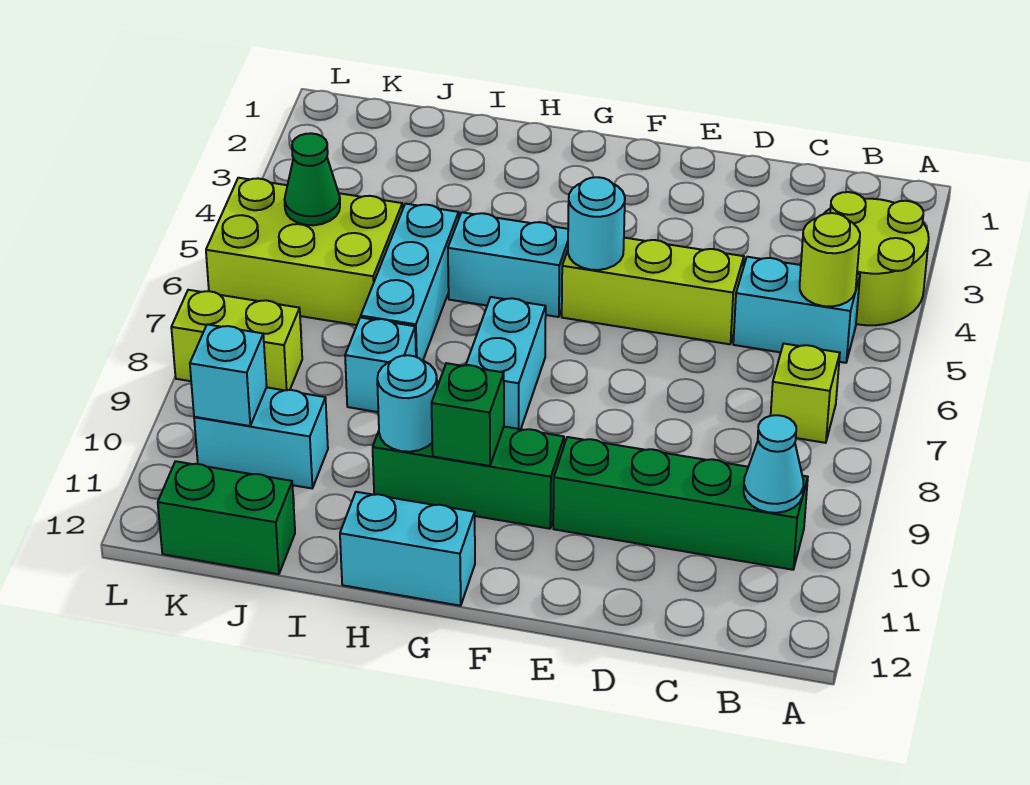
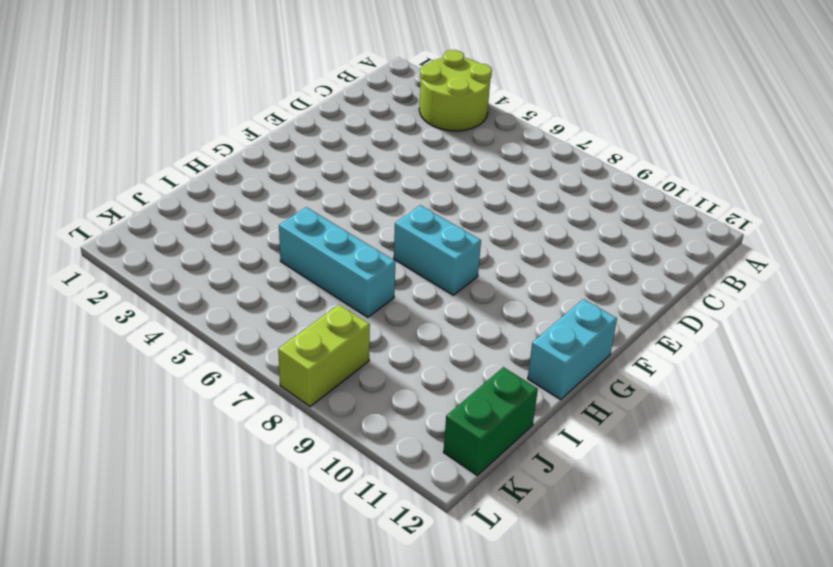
none -> cyan 1x2 brick [733,257,860,363]
none -> lime 1x1 brick [771,344,840,443]
none -> green 1x4 brick [553,437,808,570]

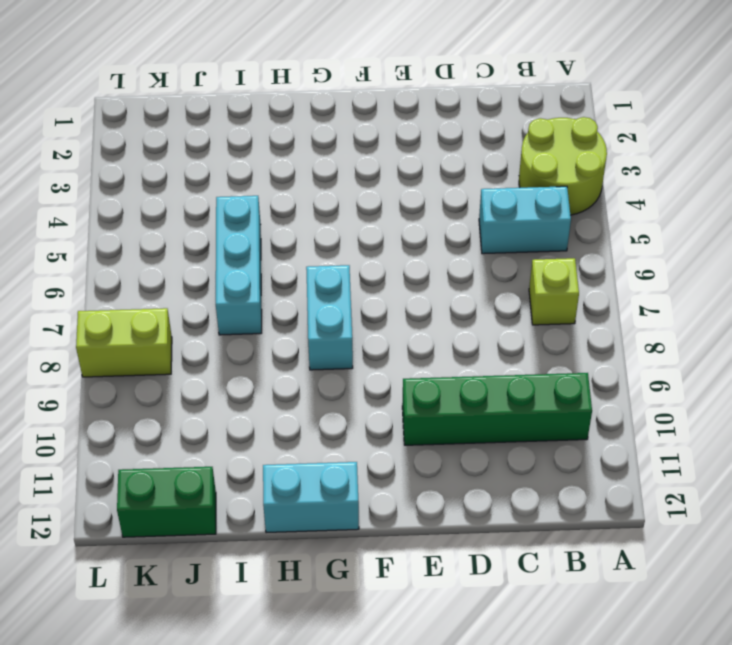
none -> lime 1x3 brick [562,238,744,344]
none -> green 1x3 brick [373,427,564,529]
none -> cyan 1x2 brick [448,212,568,317]

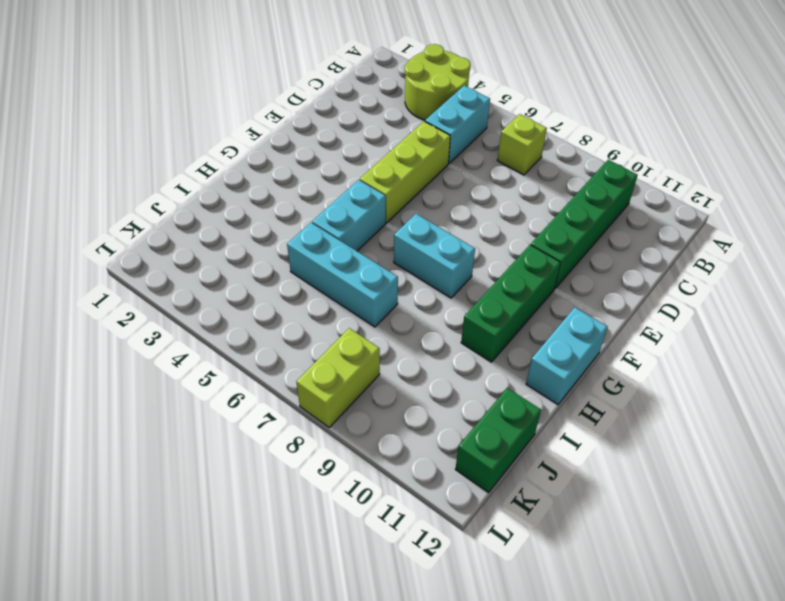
none -> cyan 1x1 brick [345,317,416,412]
none -> lime 2x3 brick [206,178,403,325]
none -> cyan 1x2 brick [194,387,328,488]

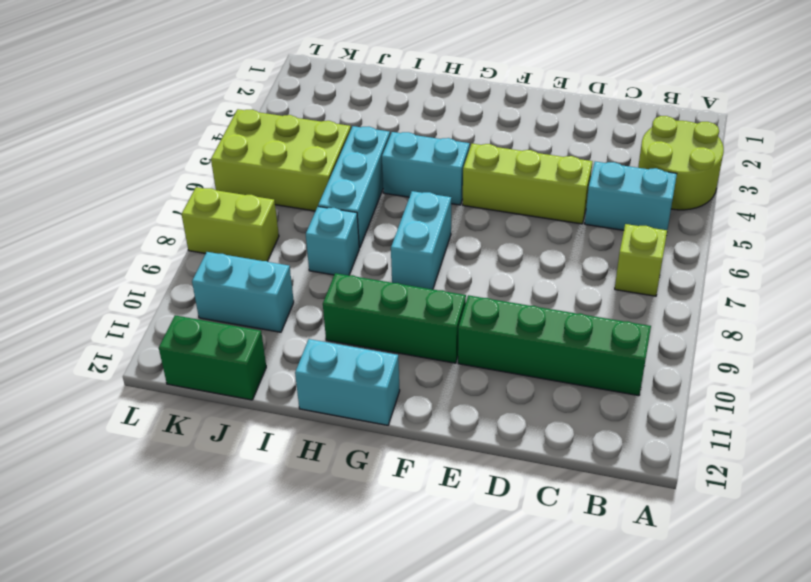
none -> lime 1x1 round brick [800,213,860,307]
none -> cyan 1x1 cone [744,415,803,513]
none -> cyan 1x1 round brick [568,177,625,270]

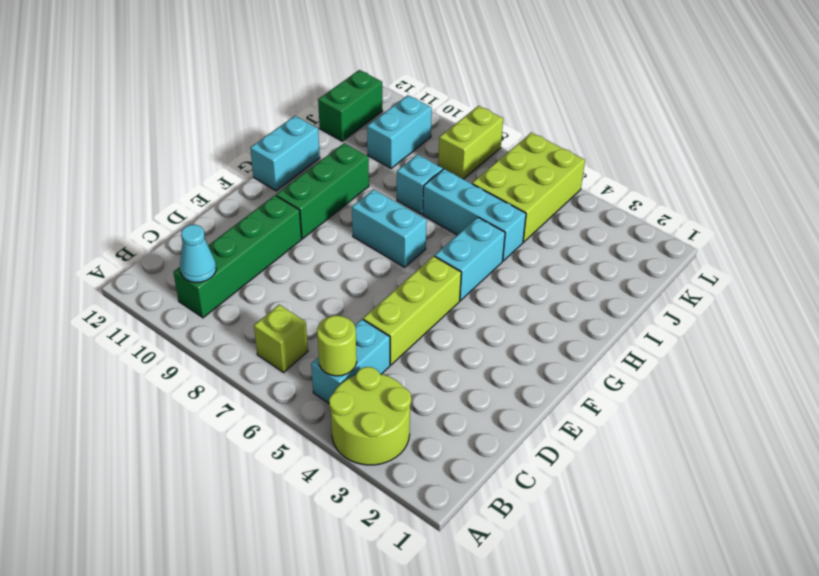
none -> cyan 1x1 round brick [568,177,625,270]
none -> green 1x1 brick [432,363,504,466]
none -> cyan 1x1 round brick [377,355,437,452]

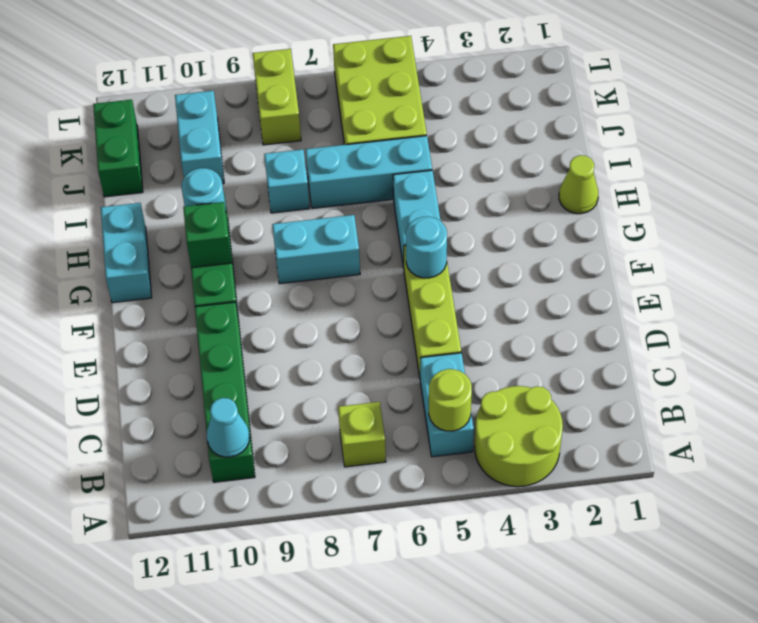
lime 1x1 cone [559,155,598,214] -> none
none -> green 1x1 cone [285,133,340,225]
none -> cyan 1x1 brick [190,324,267,426]

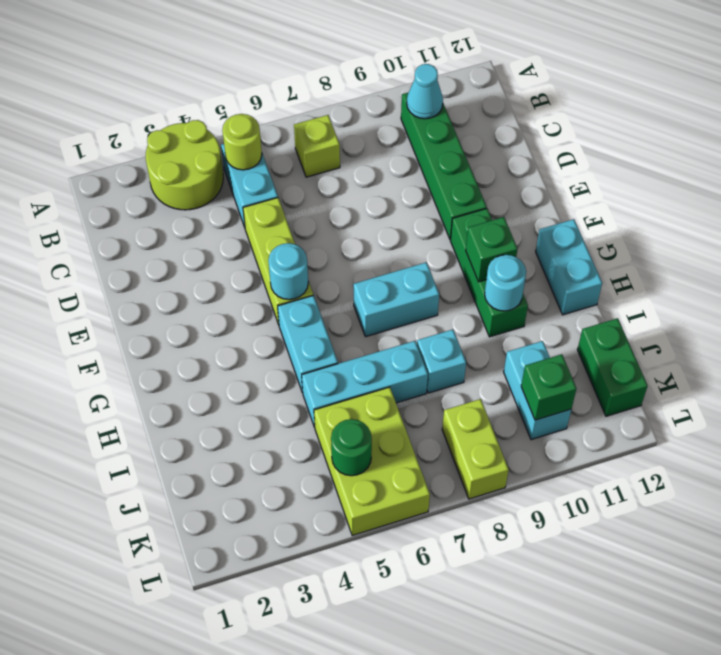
green 1x1 round brick [331,419,372,476] -> green 1x1 cone [285,133,340,225]
green 1x1 brick [521,354,577,420] -> cyan 1x1 brick [190,324,267,426]

